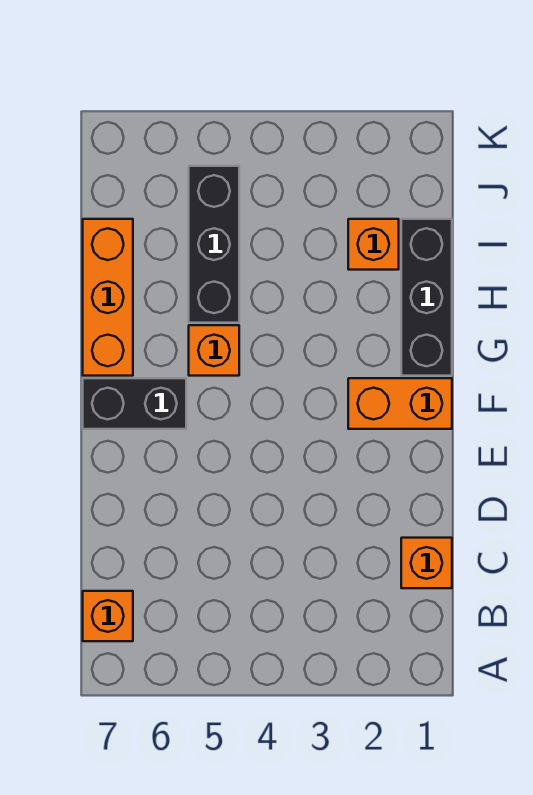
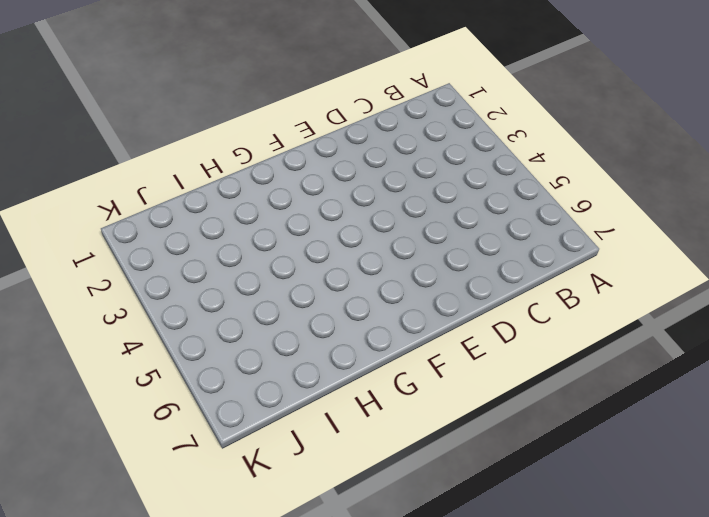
none -> orange 1x1 brick [83,591,133,641]
none -> orange 1x1 brick [401,538,452,588]

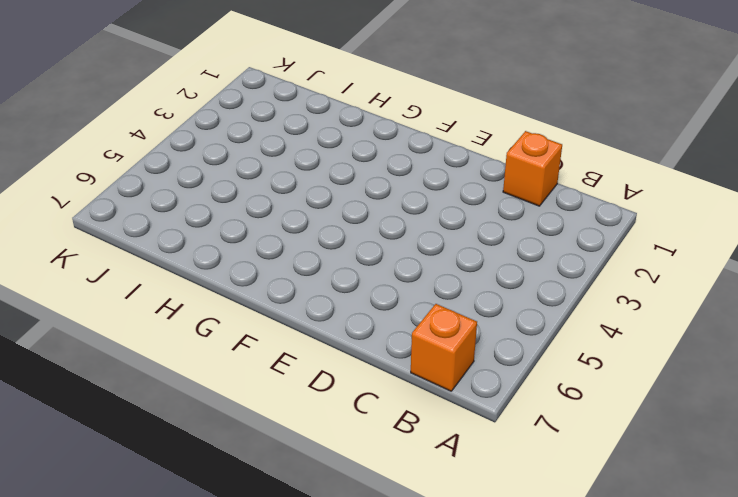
none -> orange 1x2 brick [348,378,452,429]
none -> black 1x2 brick [83,378,186,429]

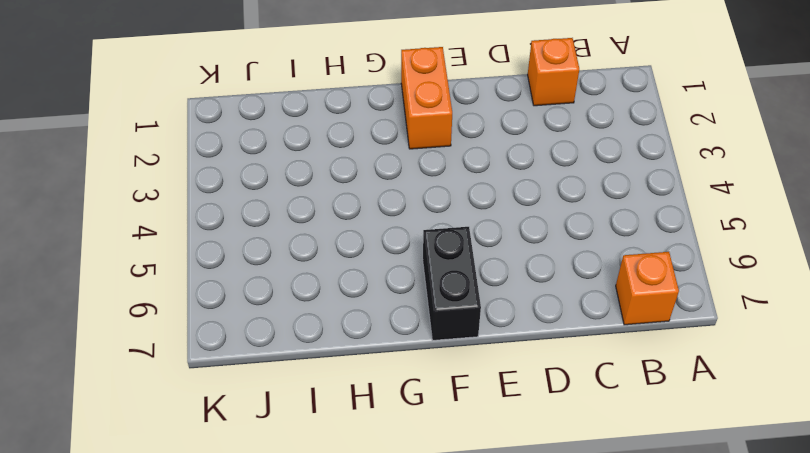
none -> black 1x3 brick [401,219,452,376]
none -> orange 1x1 brick [189,325,239,376]

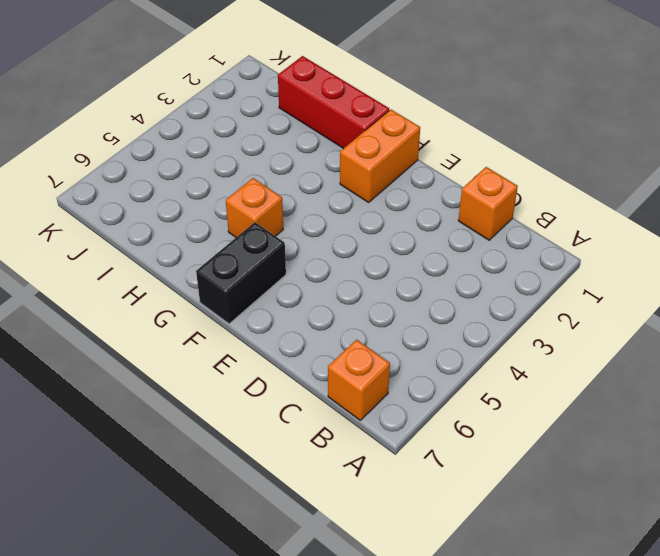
red 1x3 brick [278,56,389,149] -> black 1x3 brick [401,219,452,376]
none -> orange 1x3 brick [83,219,133,376]
none -> black 1x3 brick [189,166,239,323]

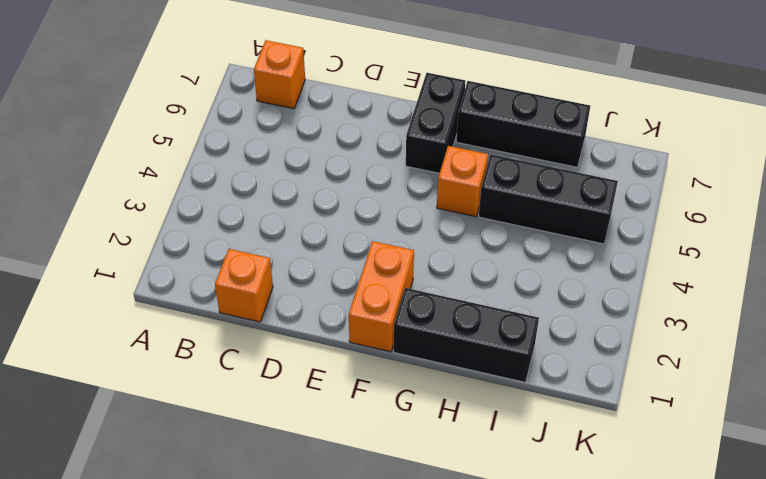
black 1x3 brick [456,81,590,167] -> orange 1x3 brick [83,219,133,376]
none -> orange 1x1 brick [348,219,399,270]

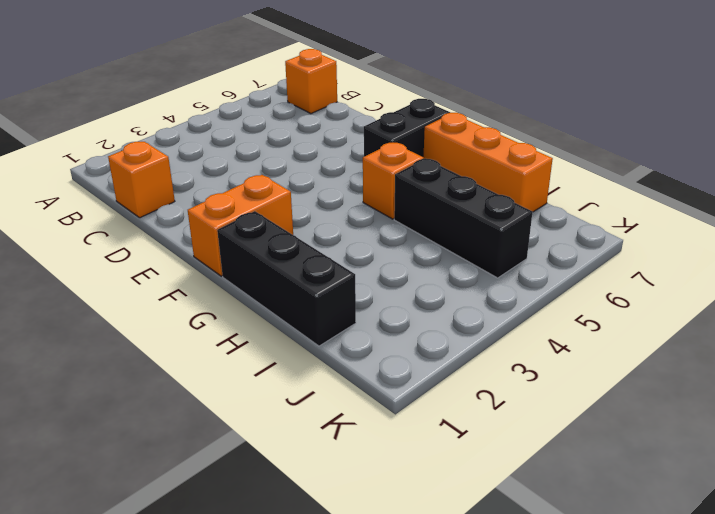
none -> orange 1x1 brick [348,219,399,270]

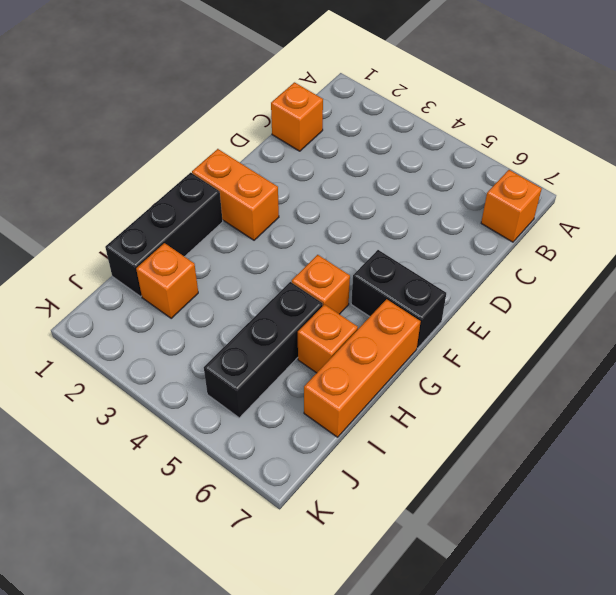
orange 1x1 brick [298,305,358,373] -> none

